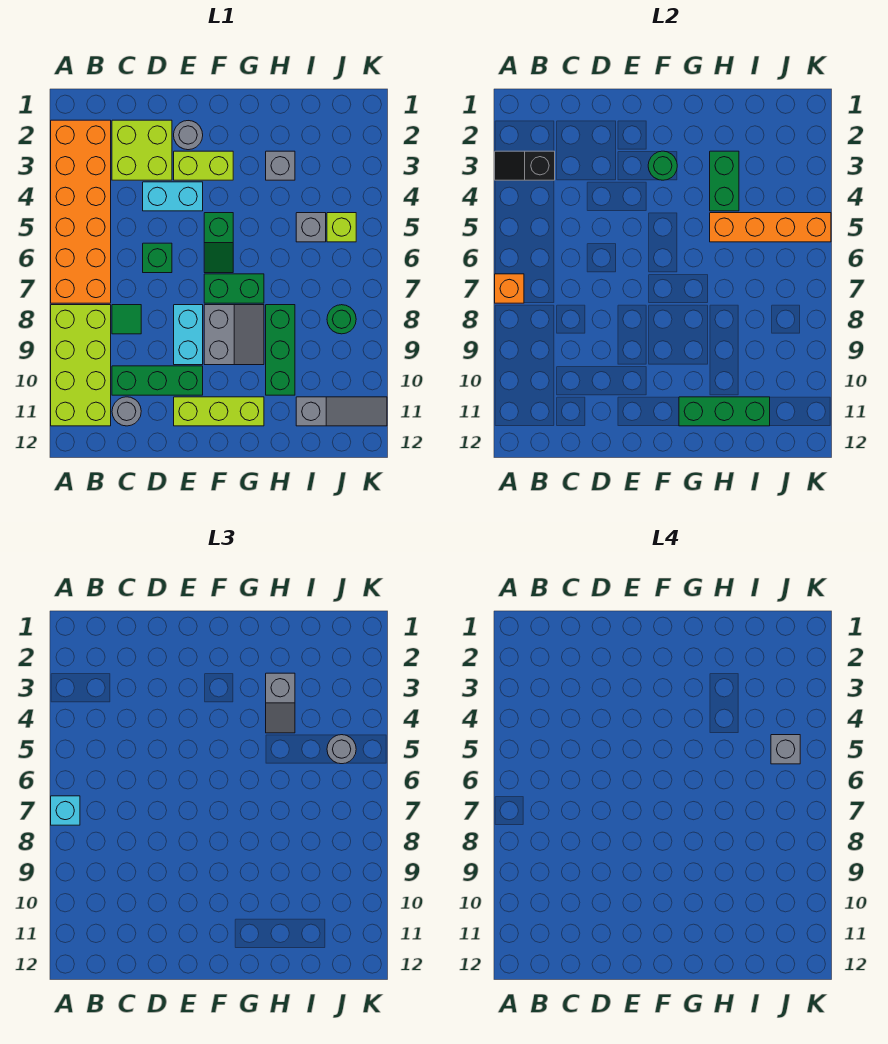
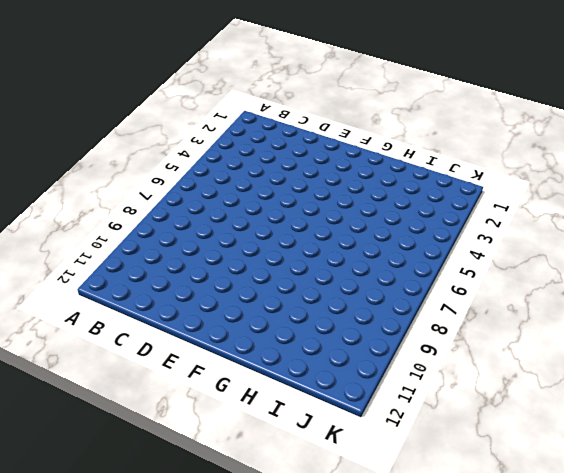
none -> orange 2x6 brick [51,120,111,303]
none -> lime 2x4 brick [51,305,111,426]
none -> lime 2x2 brick [112,120,172,180]
none -> green 1x1 tile [112,305,141,334]

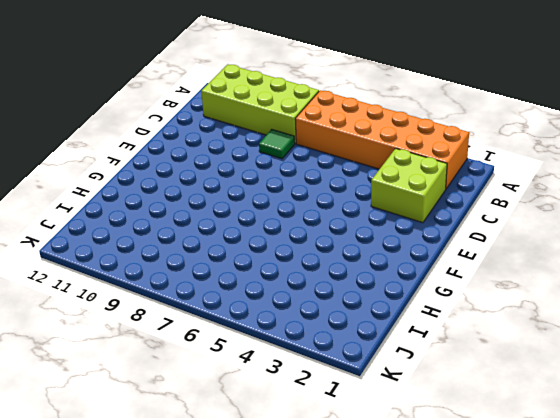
none -> green 1x3 brick [112,366,203,395]
none -> grey 1x1 round brick [112,397,141,426]
none -> cyan 1x2 brick [143,182,203,211]
none -> green 1x1 brick [143,243,172,273]

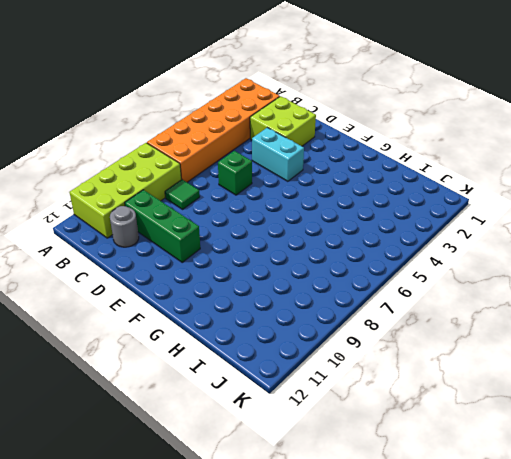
none -> grey 1x1 round brick [174,121,203,150]
none -> lime 1x2 brick [174,151,233,180]
none -> cyan 1x2 brick [174,305,203,365]
none -> lime 1x3 brick [174,397,264,426]

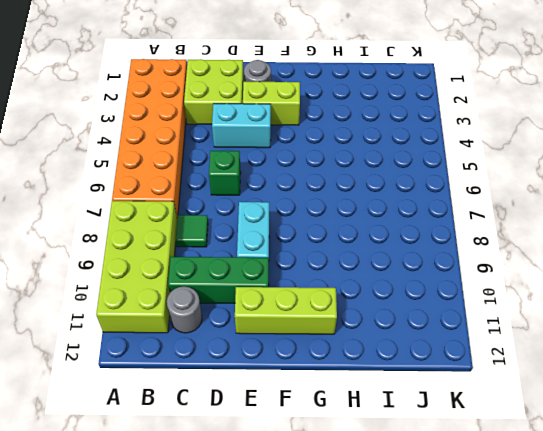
none -> green 1x2 slope [204,213,233,273]
none -> green 1x2 brick [204,274,264,303]
none -> grey 2x2 slope [204,305,264,365]
none -> grey 1x1 brick [266,151,295,180]

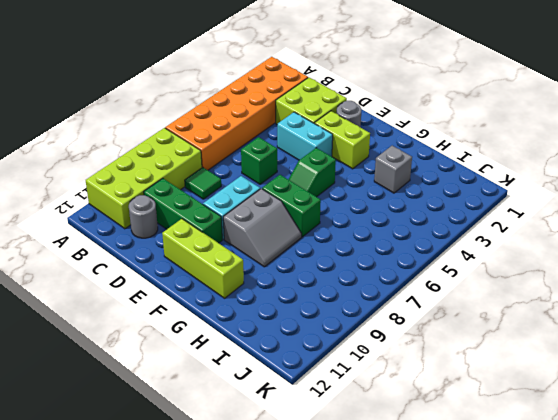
none -> green 1x3 brick [266,305,295,395]
none -> grey 1x1 brick [296,213,326,242]
none -> grey 1x3 slope [296,397,387,426]
none -> lime 1x1 brick [327,213,356,242]

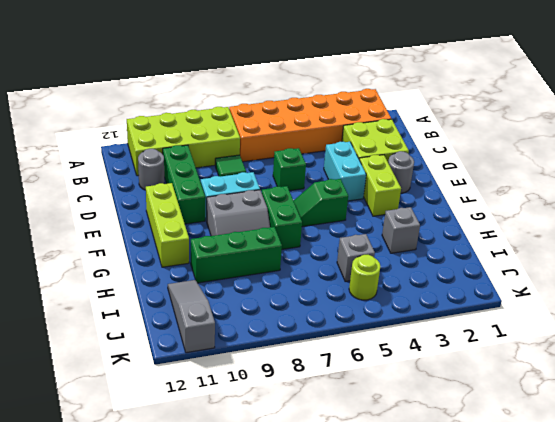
grey 1x3 slope [168,280,215,353] -> grey 1x3 slope turned to [296,397,387,426]
lime 1x1 round brick [349,255,380,300] -> lime 1x1 brick [327,213,356,242]
none -> green 1x1 round brick [327,305,356,334]
none -> black 1x2 slope [495,151,555,180]
none -> orange 1x1 brick [495,274,524,303]
none -> green 1x1 round brick [648,151,677,180]

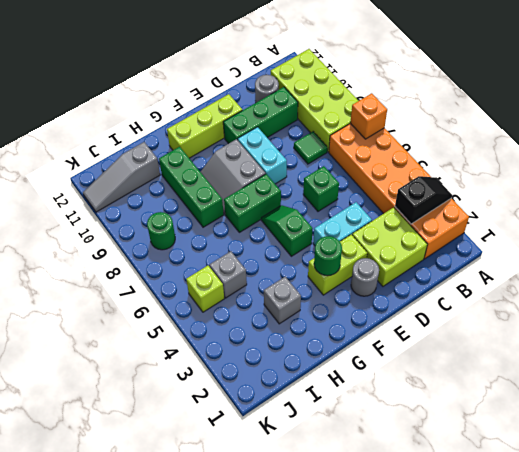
none -> green 1x3 brick [679,397,770,426]
none -> green 1x2 brick [710,151,739,211]
none -> orange 1x4 brick [710,213,831,242]
none -> cyan 1x1 brick [51,796,80,825]

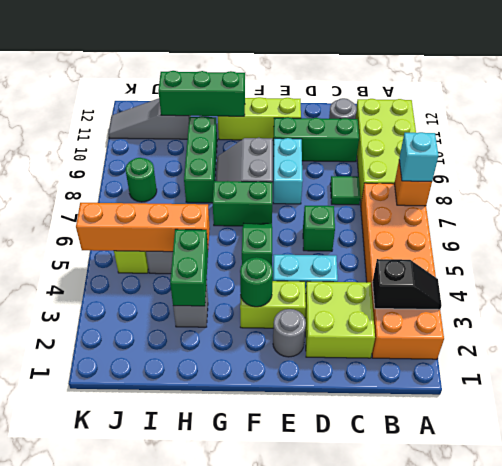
none -> grey 1x2 slope [266,673,295,733]
none -> grey 1x1 round brick [327,735,356,764]
none -> grey 1x1 brick [771,735,800,764]

